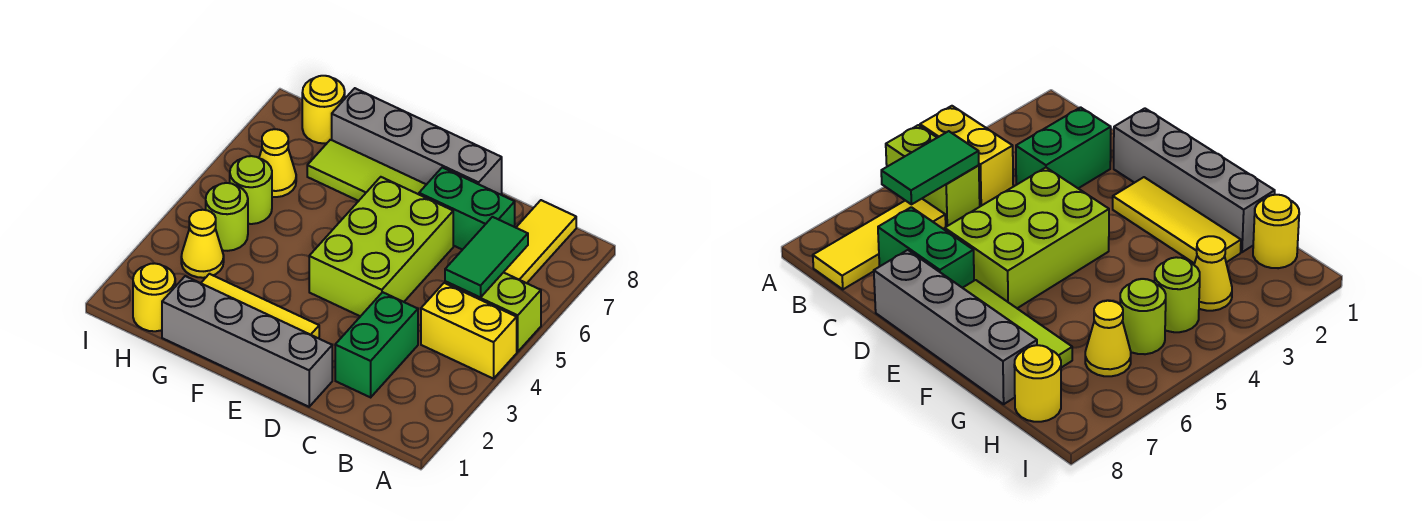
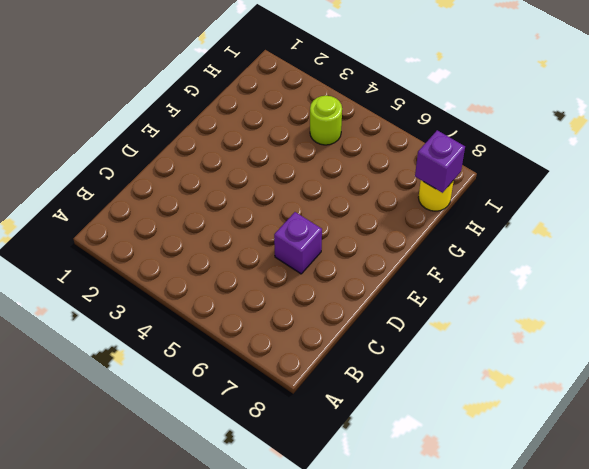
purple 1x1 brick [274,212,322,274] -> lime 2x3 brick [309,177,453,316]
purple 1x1 brick [415,130,465,193] -> none
none -> yellow 1x2 brick [421,283,517,379]
none -> lime 1x2 brick [445,272,541,352]
none -> yellow 1x3 tile [504,200,576,283]

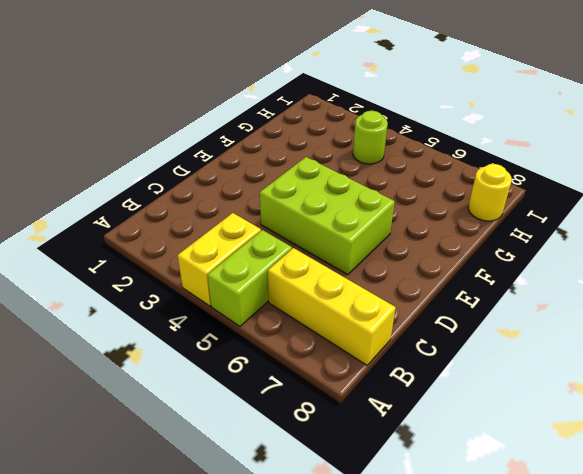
yellow 1x3 brick [268,248,396,365] -> yellow 1x3 tile [504,200,576,283]
none -> green 1x2 brick [335,292,418,397]
none -> green 1x2 brick [419,167,515,250]
none -> grey 1x4 brick [162,276,332,407]

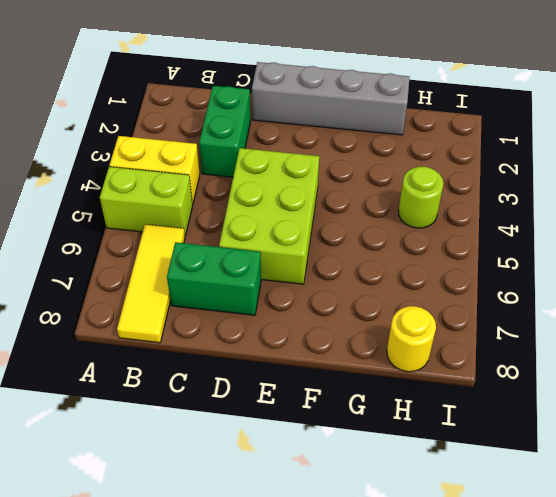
none -> grey 1x4 brick [332,88,502,195]
none -> yellow 1x3 tile [201,274,319,338]
none -> lime 1x3 tile [307,140,426,201]

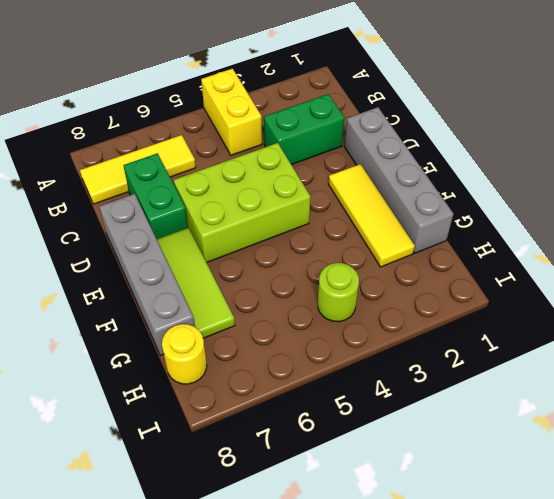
none -> lime 1x2 brick [445,272,541,352]
none -> yellow 1x1 round brick [133,263,175,331]
none -> yellow 1x1 cone [181,210,224,278]

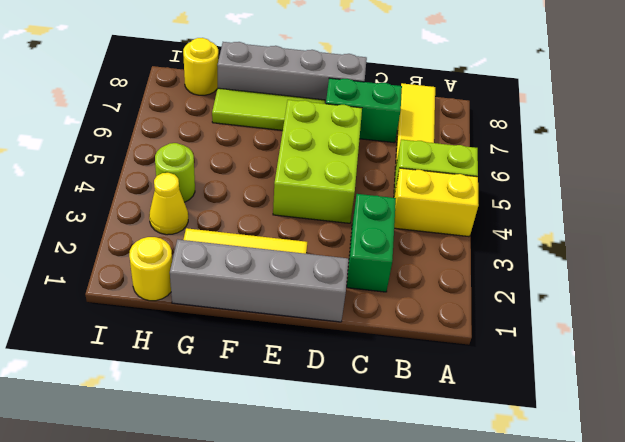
none -> lime 1x1 round brick [230,156,272,224]
none -> yellow 1x1 cone [259,129,296,197]
none -> green 1x2 tile [445,217,528,297]

